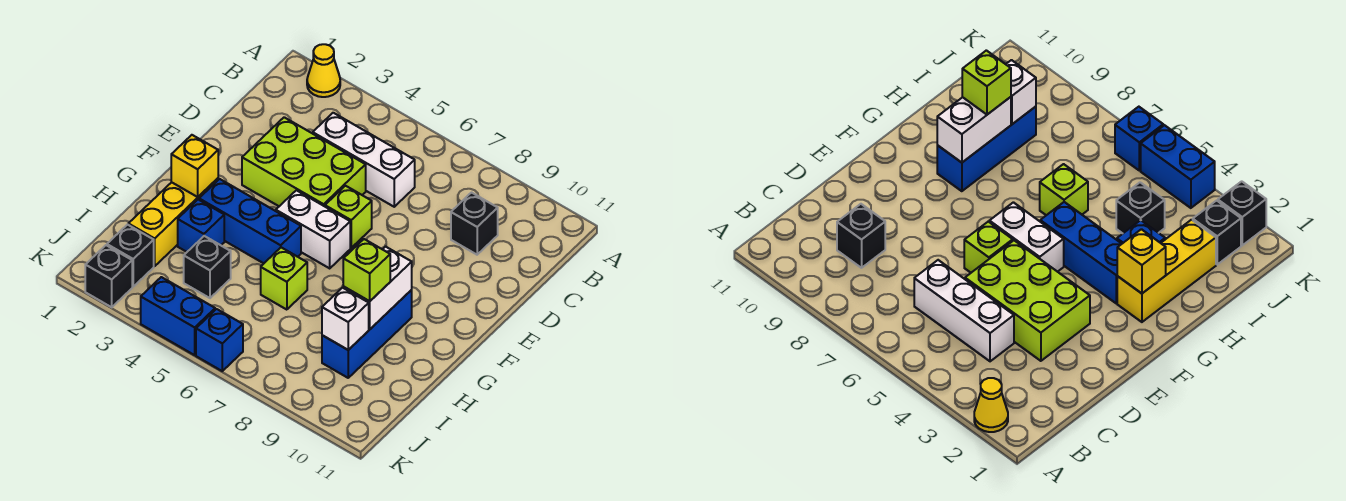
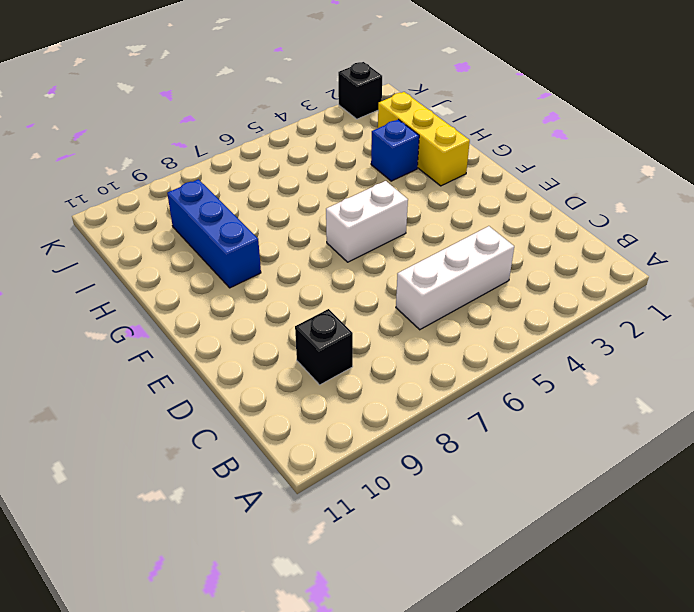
none -> yellow 1x1 cone [307,44,340,97]
none -> lime 2x3 brick [242,117,366,206]
none -> lime 1x1 brick [325,186,372,248]

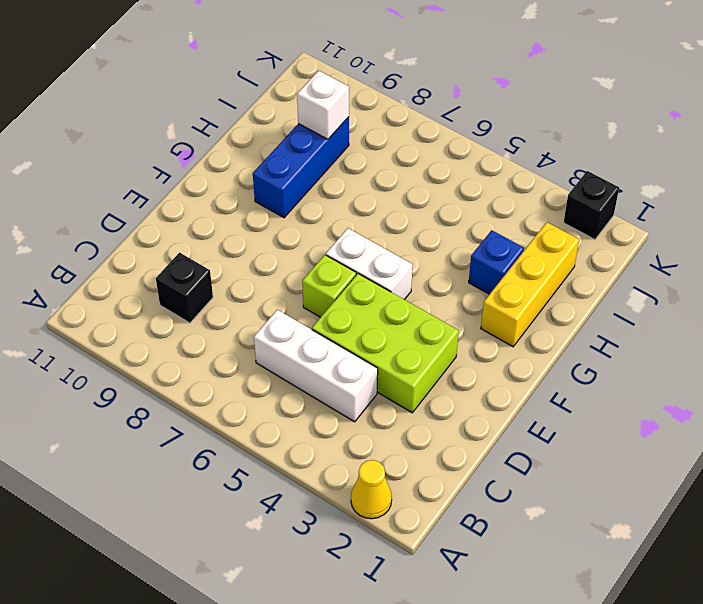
none -> blue 1x3 brick [199,179,301,263]
none -> lime 1x1 brick [261,247,307,310]
none -> black 1x1 brick [184,236,231,298]

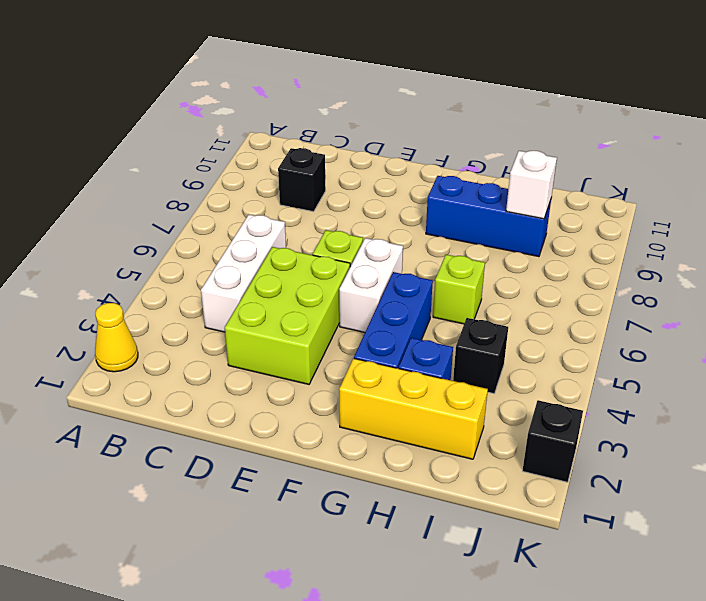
none -> black 1x1 brick [107,225,154,287]
none -> blue 1x2 brick [141,277,215,355]
none -> blue 1x1 brick [196,309,243,371]

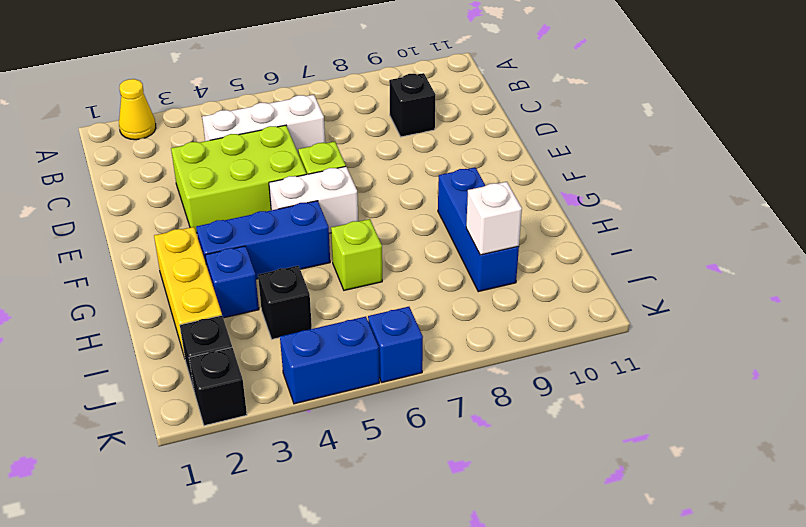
none -> yellow 1x1 brick [171,135,218,197]
none -> white 1x2 brick [343,247,412,329]
none -> lime 1x1 brick [343,239,390,301]

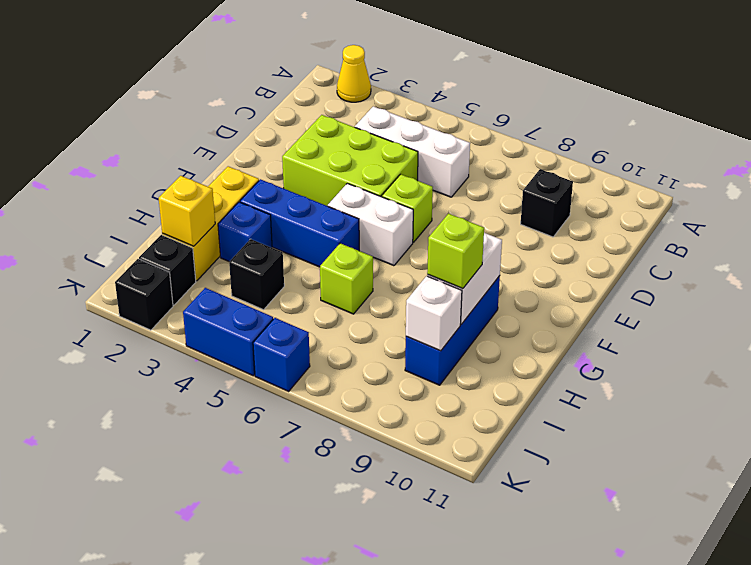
yellow 1x1 brick [159,176,215,246] -> yellow 1x1 brick moved to [171,135,218,197]

